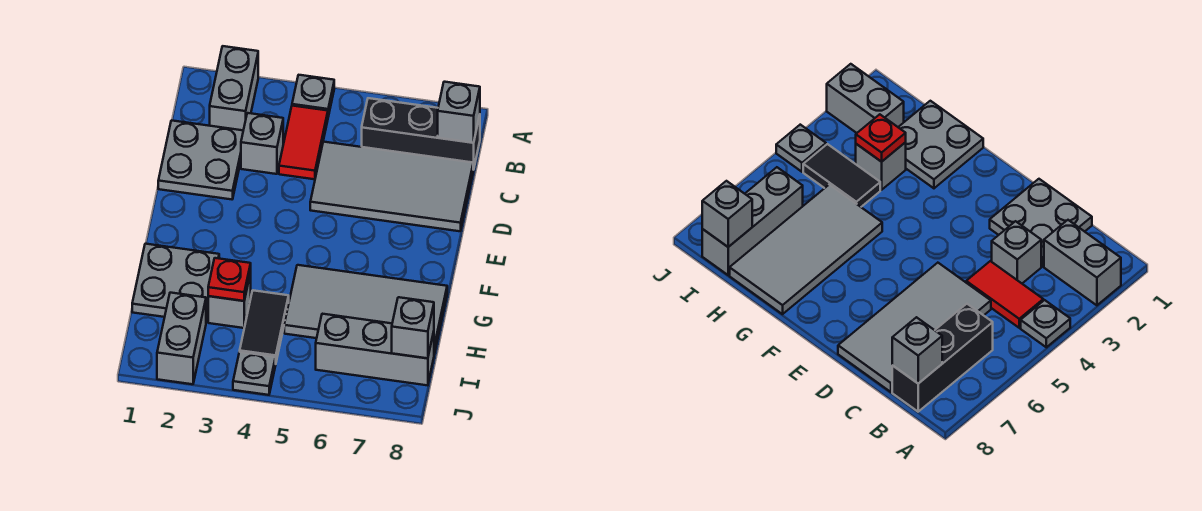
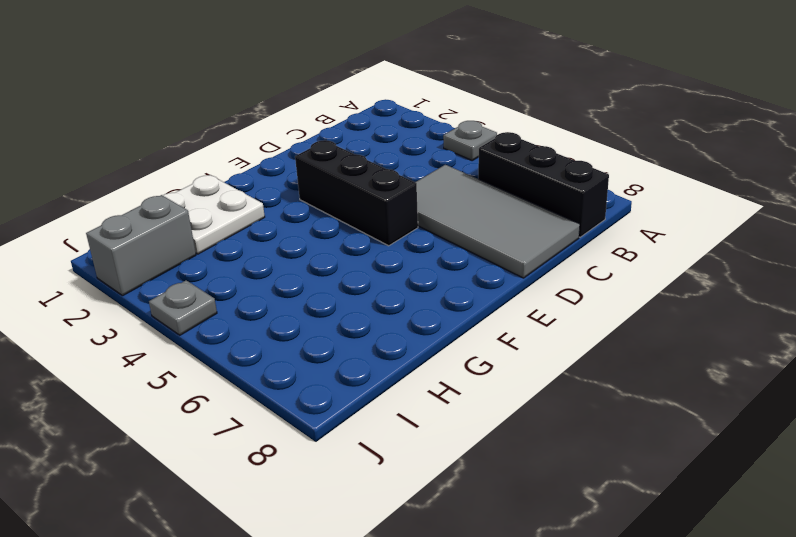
black 1x3 brick [295,140,418,246] -> none
white 2x2 plate [163,175,265,254] -> grey 2x2 plate [132,244,219,322]
none -> grey 1x2 brick [210,46,258,130]
none -> red 1x2 tile [279,106,328,179]
none -> grey 2x2 plate [158,120,243,199]

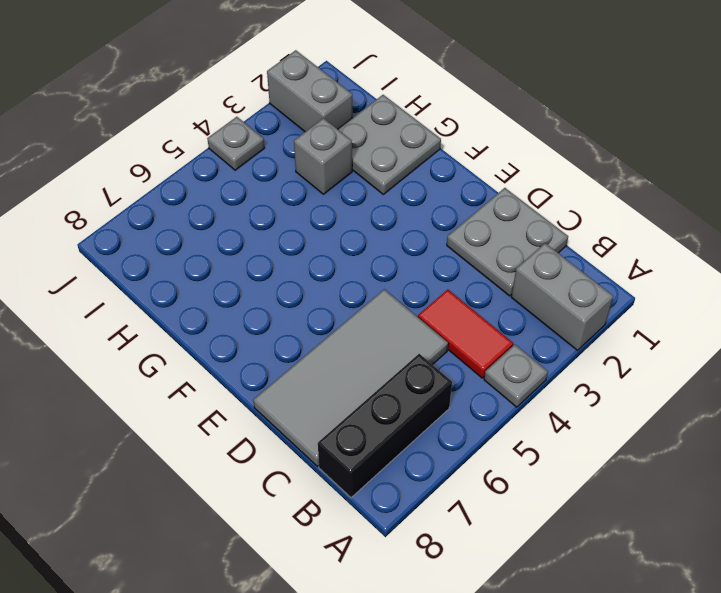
none -> grey 1x1 brick [241,113,283,174]
none -> grey 2x4 tile [284,265,447,354]
none -> black 1x2 tile [240,290,289,361]

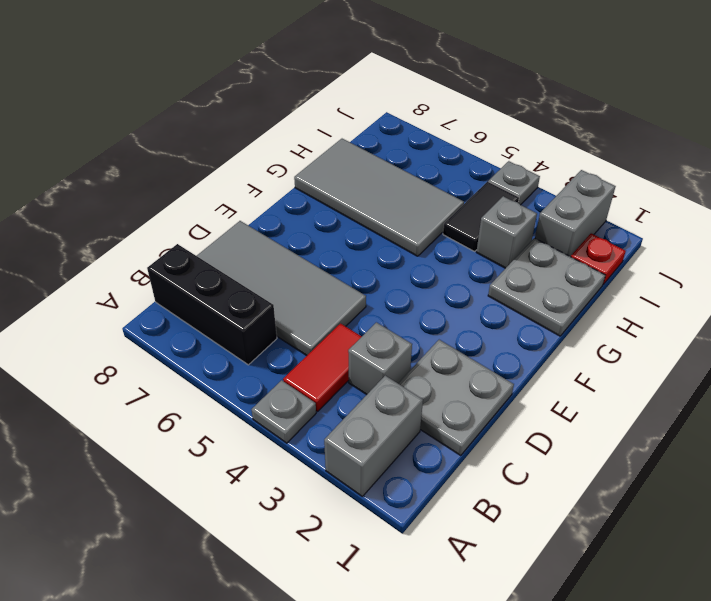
red 1x1 plate [571,233,626,284] -> red 1x1 plate moved to [208,258,251,301]
none -> grey 1x3 brick [316,314,434,385]
none -> grey 1x1 brick [438,82,480,143]
none -> grey 1x1 brick [392,297,434,358]

